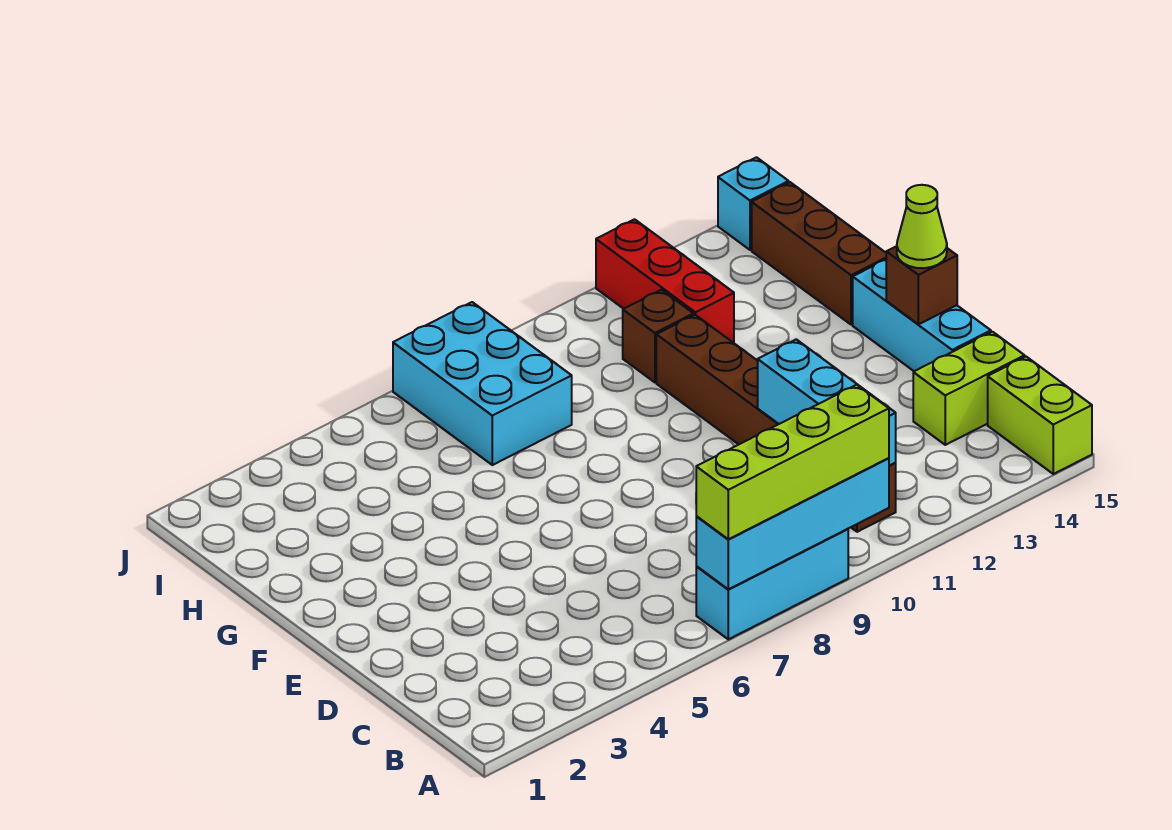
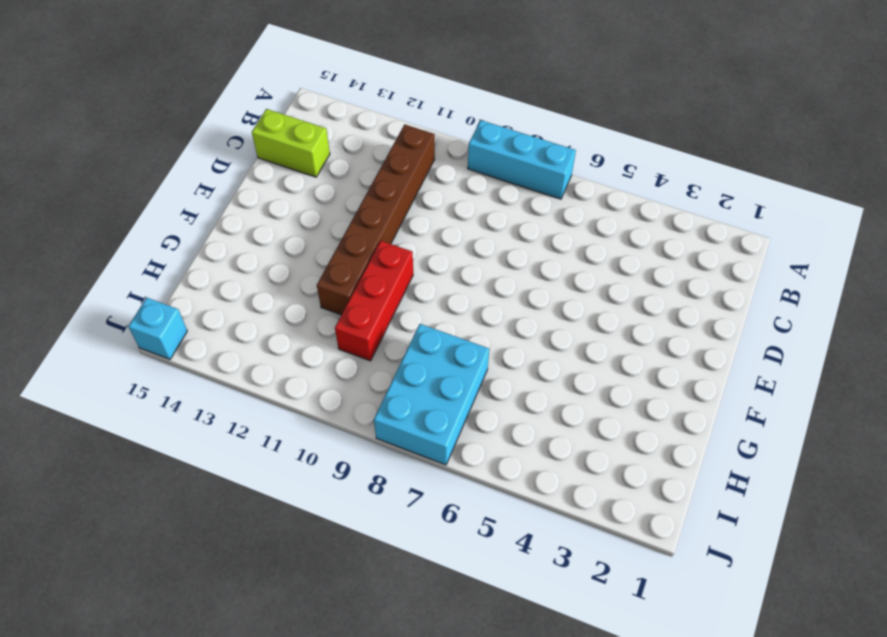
red 1x3 brick [335,241,413,361] -> red 1x3 brick moved to [596,219,734,343]
none -> lime 1x2 brick [988,357,1092,474]
none -> cyan 1x3 brick [853,260,991,371]
none -> brown 1x3 brick [752,182,886,325]

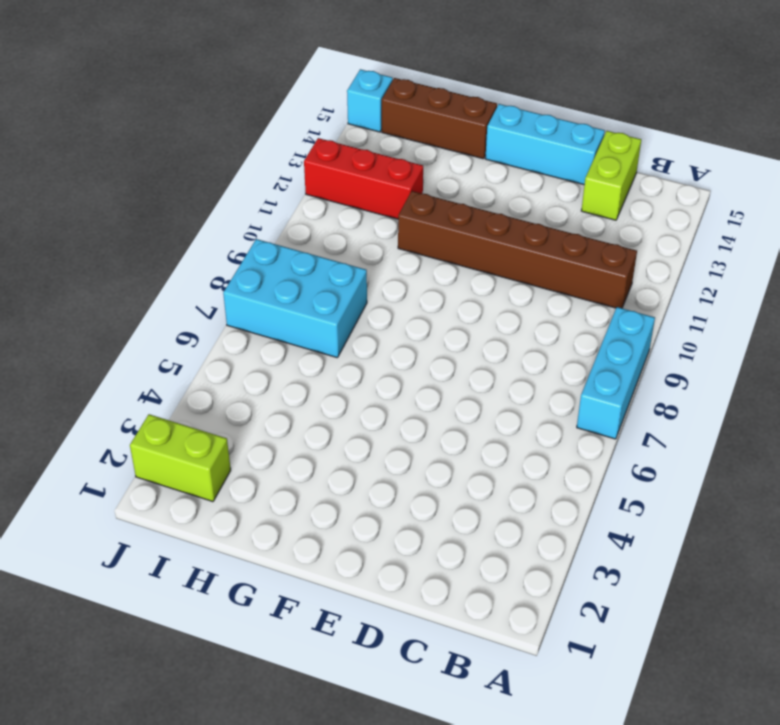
lime 1x2 brick [130,414,231,502] -> lime 1x2 brick moved to [988,357,1092,474]
none -> brown 1x1 brick [623,290,694,382]
none -> cyan 1x4 brick [696,458,889,589]
none -> cyan 1x3 brick [758,339,896,466]

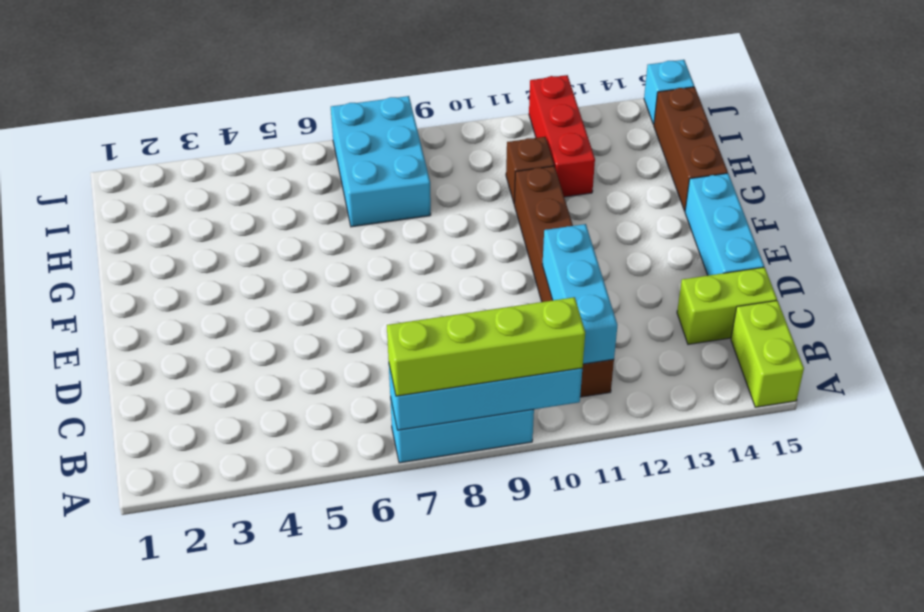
none -> brown 1x1 brick [886,246,957,324]
none -> lime 1x1 cone [897,185,947,268]

